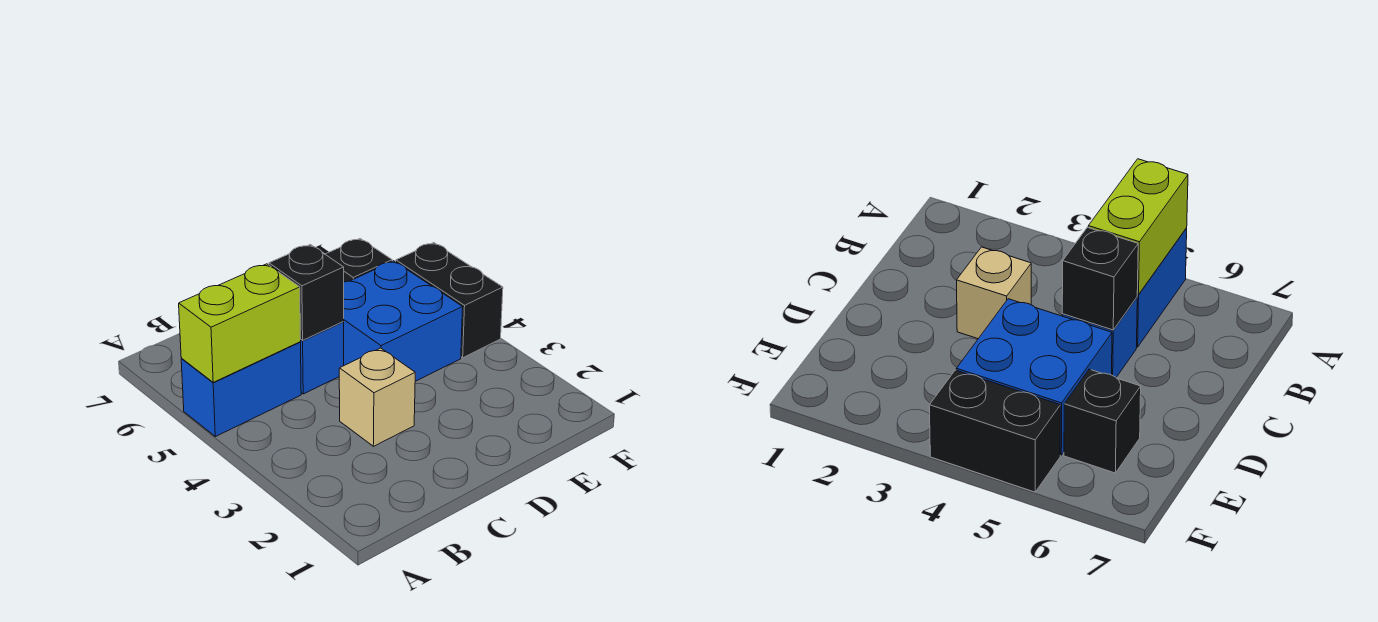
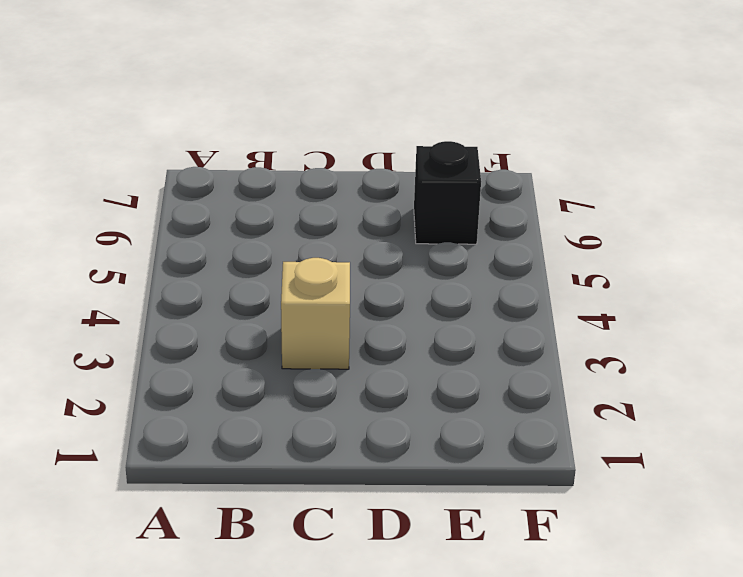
none -> blue 1x2 brick [181,342,301,437]
none -> blue 1x1 brick [300,322,344,394]

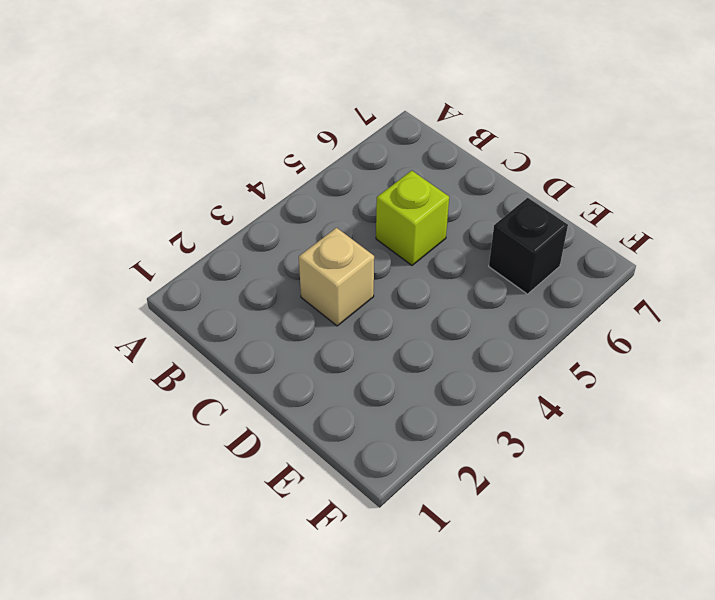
lime 1x1 brick [376,171,449,265] -> blue 1x1 brick [300,322,344,394]
none -> blue 1x2 brick [181,342,301,437]
none -> blue 2x2 brick [343,261,463,381]

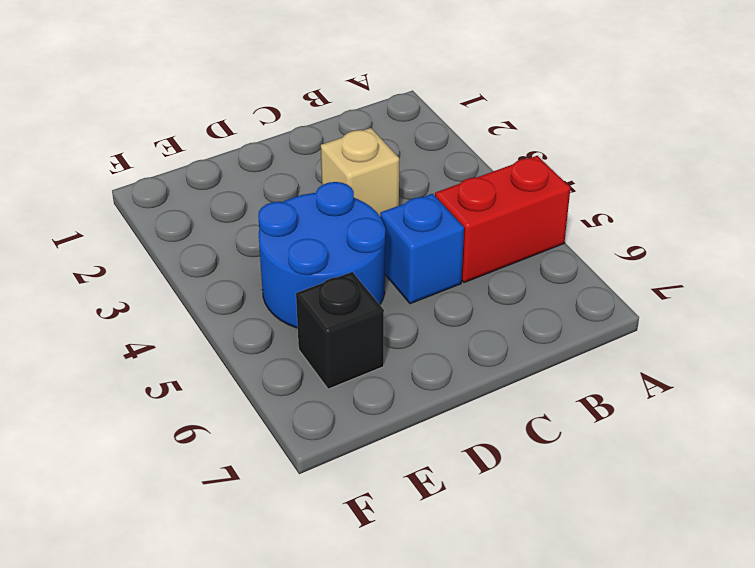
red 1x2 brick [435,156,570,283] -> blue 1x2 brick [181,342,301,437]
blue 2x2 round brick [258,182,385,328] -> blue 2x2 brick [343,261,463,381]
none -> black 1x2 brick [396,243,503,358]
none -> lime 1x2 brick [179,264,301,382]

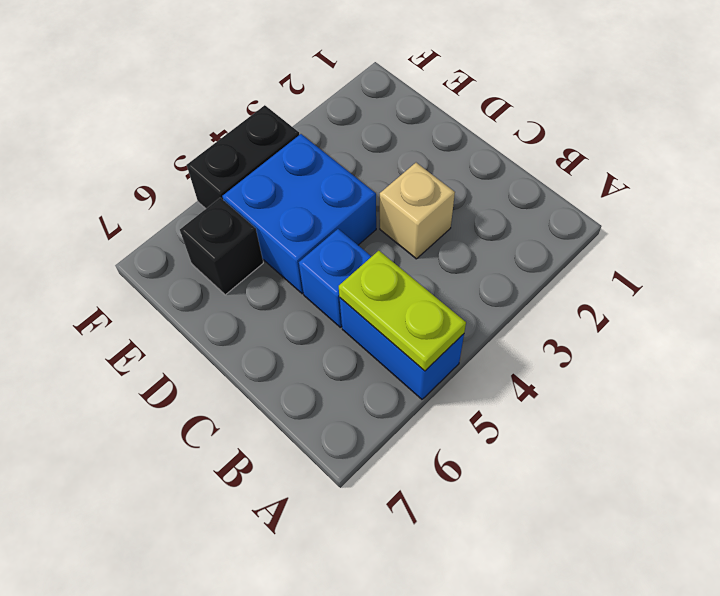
lime 1x2 plate [339,251,466,371] -> lime 1x2 brick [179,264,301,382]
none -> black 1x1 brick [269,245,344,340]

